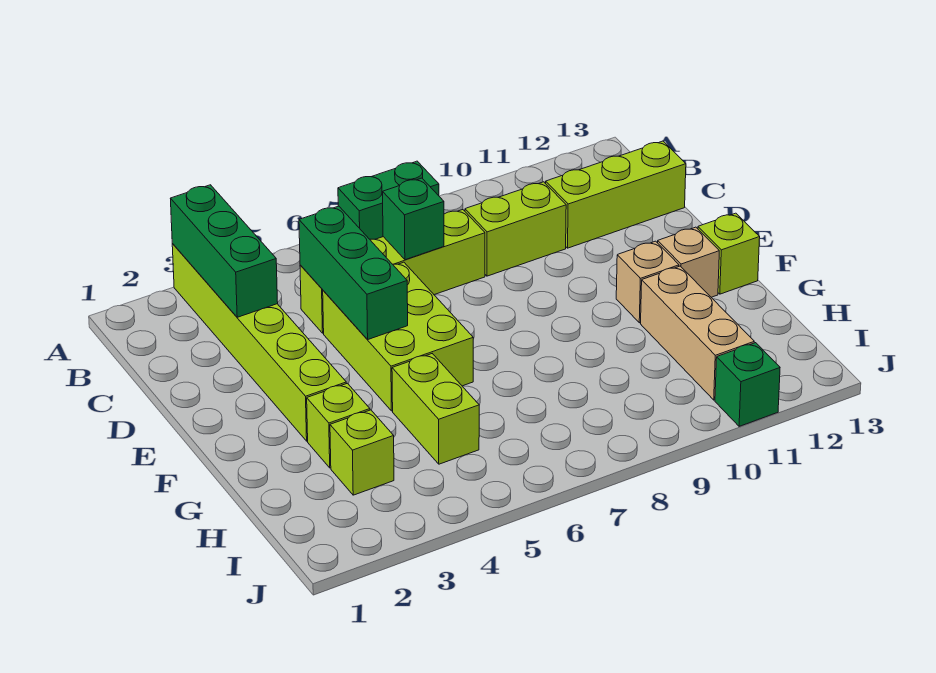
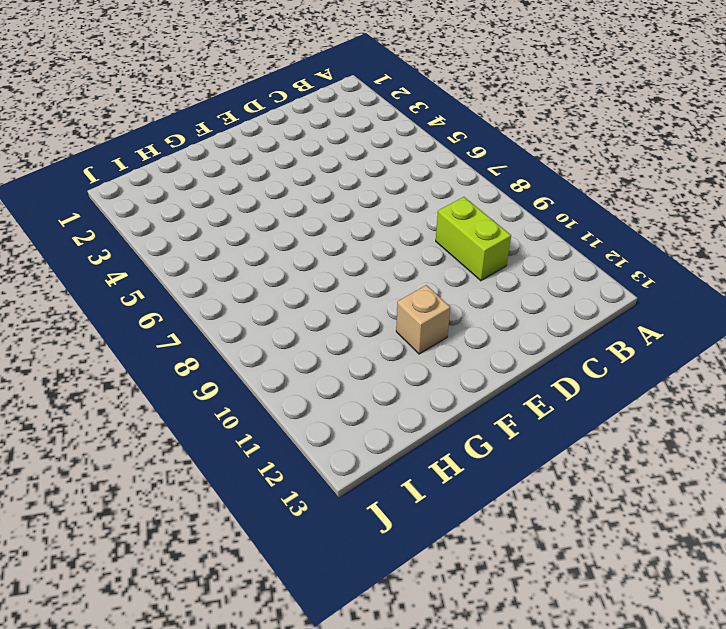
none -> lime 1x6 brick [172,244,346,441]
none -> green 1x2 brick [338,161,439,239]
none -> lime 1x4 brick [300,210,485,333]

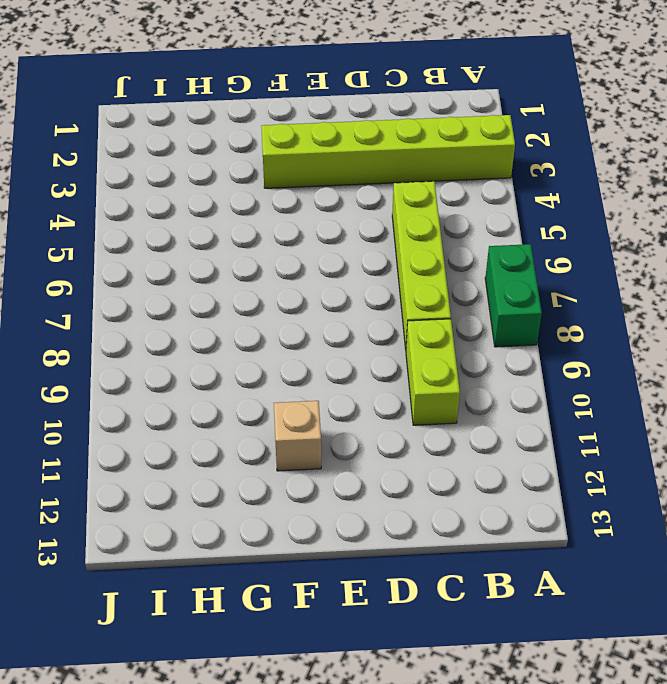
none -> lime 1x3 brick [546,141,686,248]
none -> lime 2x3 brick [323,262,473,411]
none -> tan 1x1 brick [658,227,719,297]

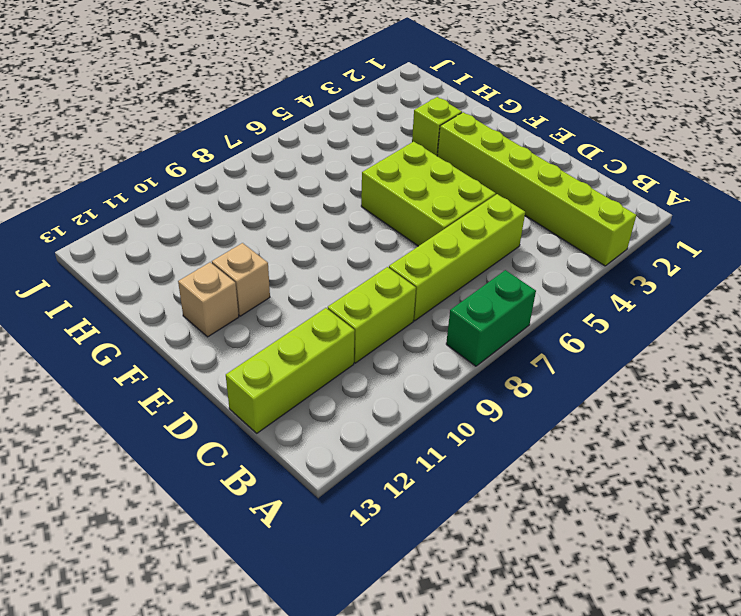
none -> lime 1x1 brick [698,213,760,294]
none -> lime 1x2 brick [392,354,479,464]
none -> tan 1x3 brick [641,266,754,400]

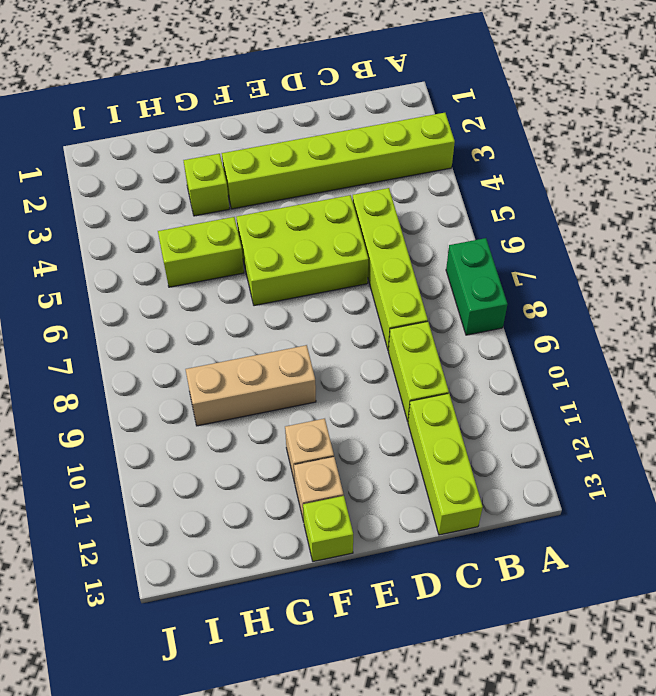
tan 1x3 brick [186,345,316,426] -> tan 1x3 brick moved to [641,266,754,400]
none -> lime 1x1 brick [330,410,394,495]
none -> green 1x1 brick [715,343,780,426]
none -> green 1x3 brick [171,185,278,317]

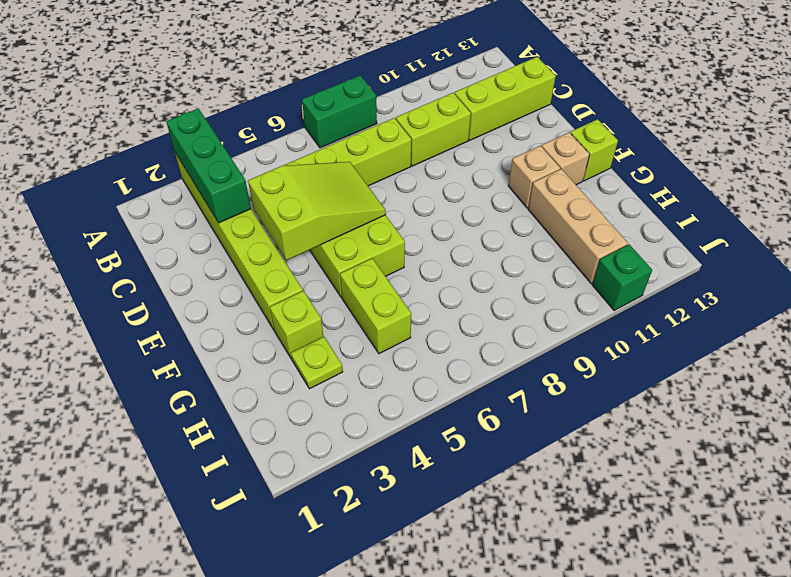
lime 2x3 slope [248,162,386,260] -> green 1x3 brick [299,206,408,340]
lime 1x1 plate [291,337,343,389] -> lime 1x1 brick [330,410,394,495]
none -> green 1x1 brick [383,178,444,260]

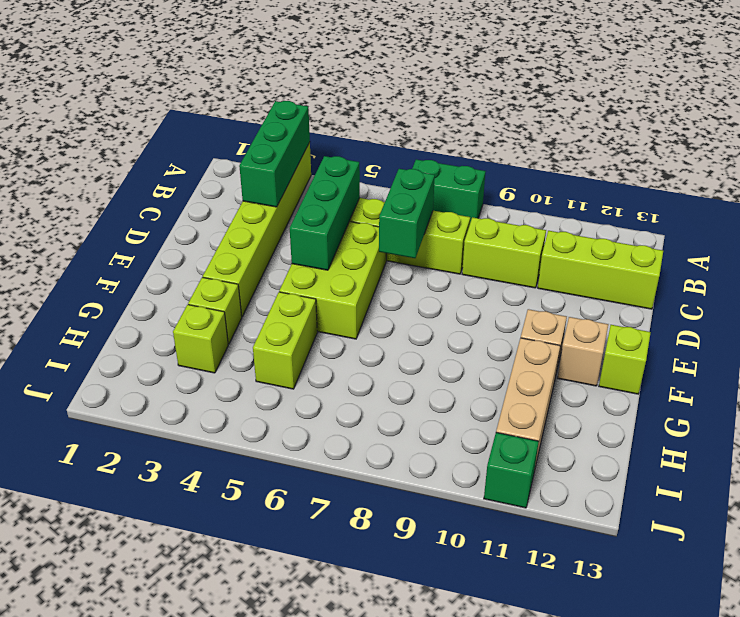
green 1x2 brick [379,169,435,258] -> green 1x1 brick [383,178,444,260]

